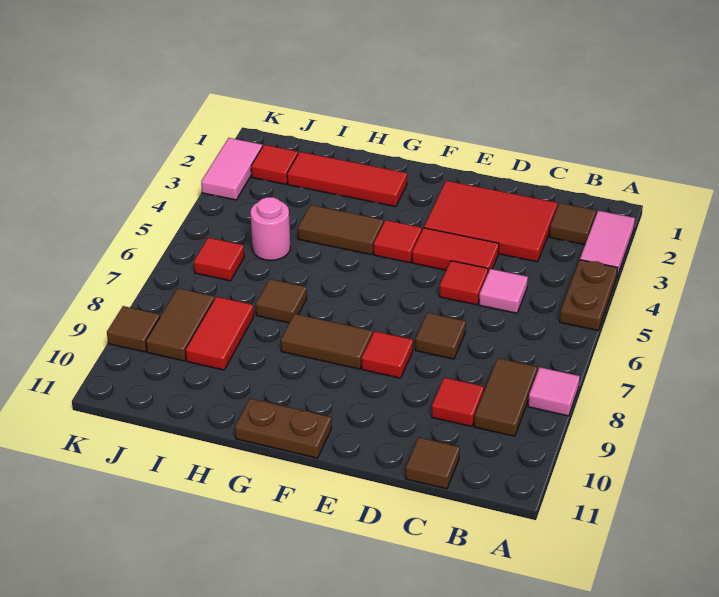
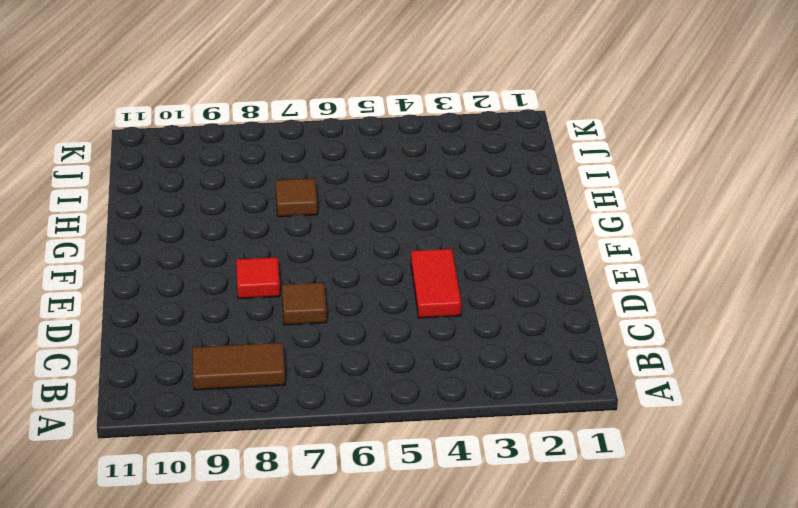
none -> pink 1x2 tile [580,211,635,276]
none -> brown 1x2 plate [560,260,618,331]
none -> pink 1x1 tile [528,367,580,416]

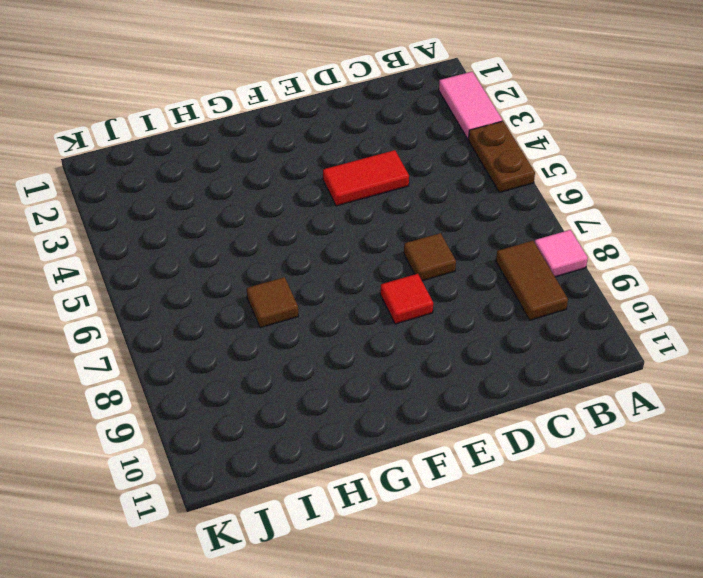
none -> brown 1x1 tile [549,203,596,245]
none -> red 2x3 tile [424,181,557,262]
none -> pink 1x1 tile [479,269,528,313]

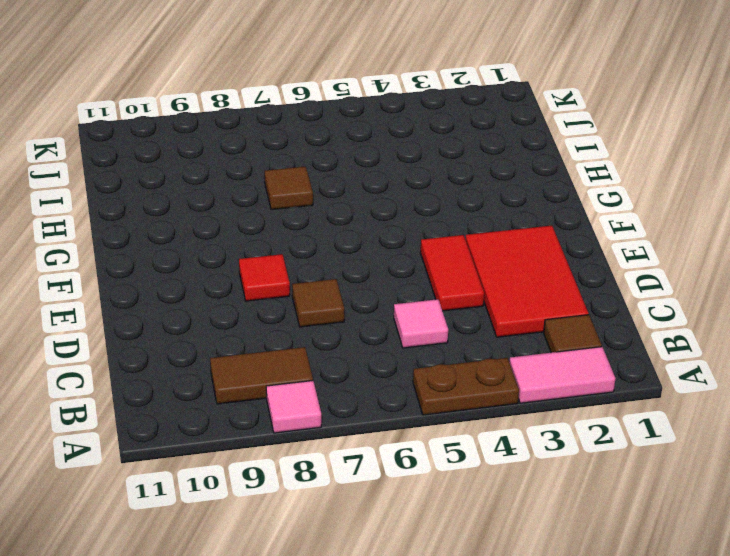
none -> red 1x1 tile [432,378,484,427]
none -> brown 1x1 tile [406,437,460,489]
none -> red 1x1 tile [439,261,488,305]

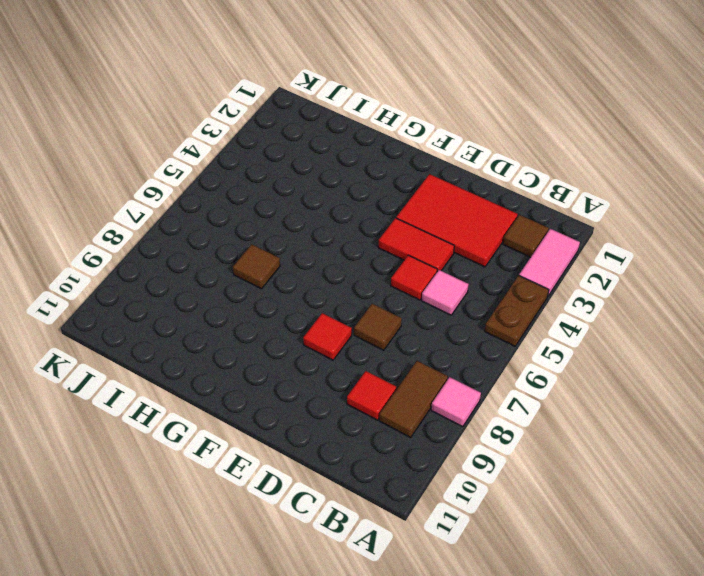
none -> brown 1x1 tile [406,437,460,489]
none -> red 1x1 tile [374,220,422,263]
none -> brown 1x2 tile [281,314,372,369]

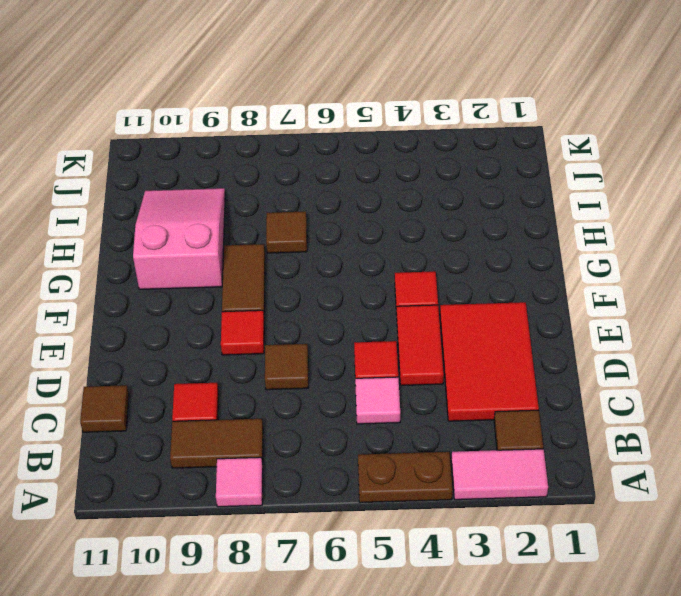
pink 2x3 slope [133,188,225,289] -> red 1x2 tile [186,297,254,370]
none -> brown 1x2 plate [235,398,331,458]
none -> red 1x3 tile [287,152,407,207]
none -> brown 1x2 tile [298,205,384,255]

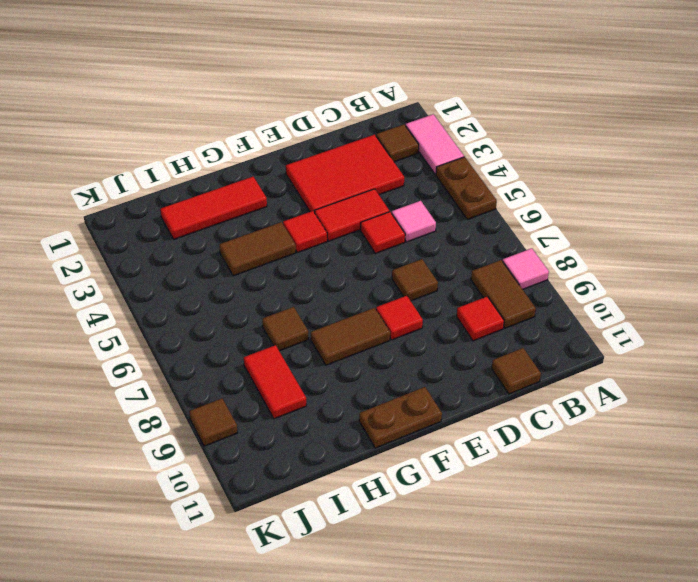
none -> pink 1x1 round brick [250,197,290,260]
none -> red 1x1 tile [251,145,298,184]
none -> red 1x1 tile [194,238,244,281]

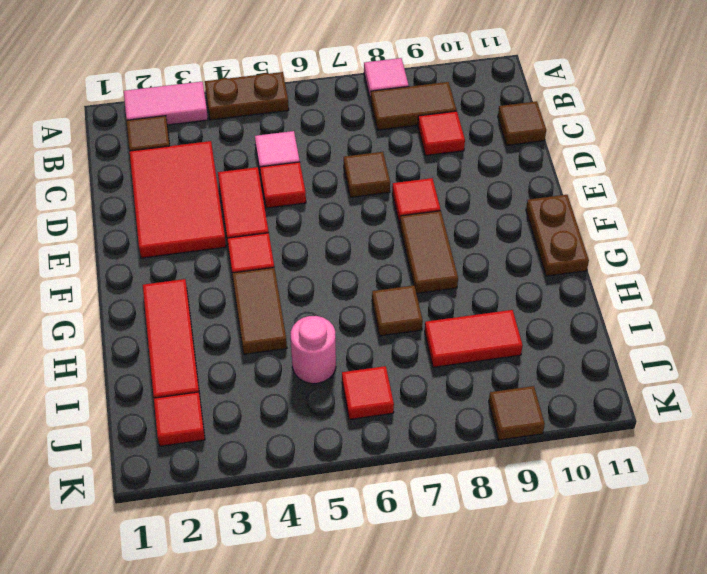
none -> brown 1x2 tile [146,288,214,361]
none -> pink 1x2 tile [201,138,262,200]

